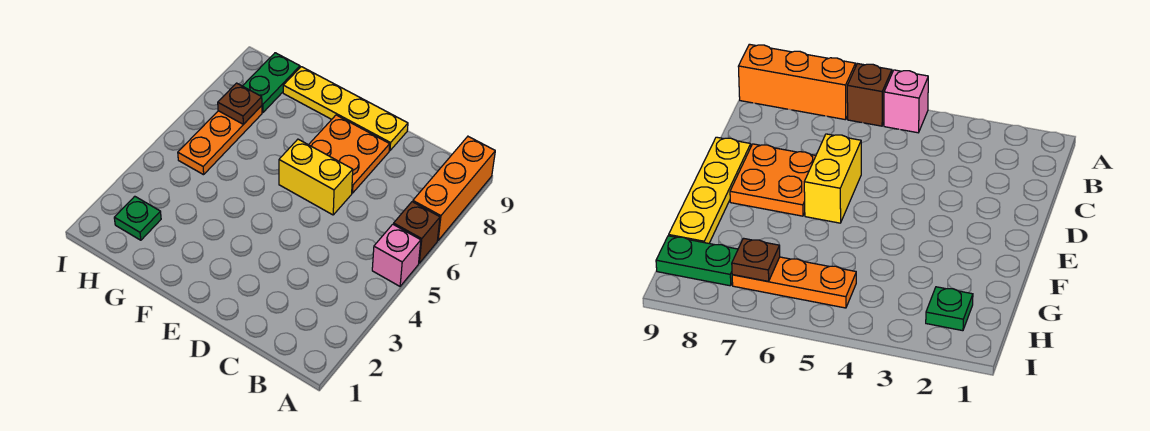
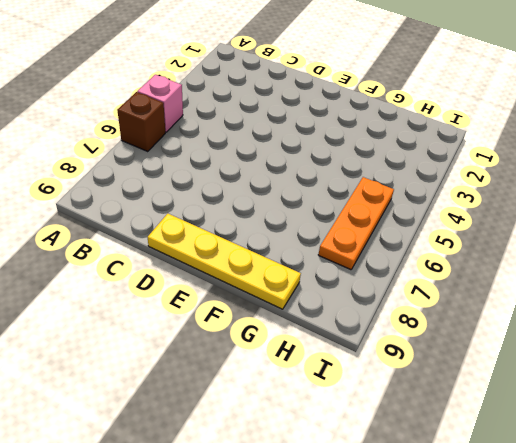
none -> orange 1x3 brick [413,136,495,240]
none -> yellow 1x2 brick [279,139,353,215]

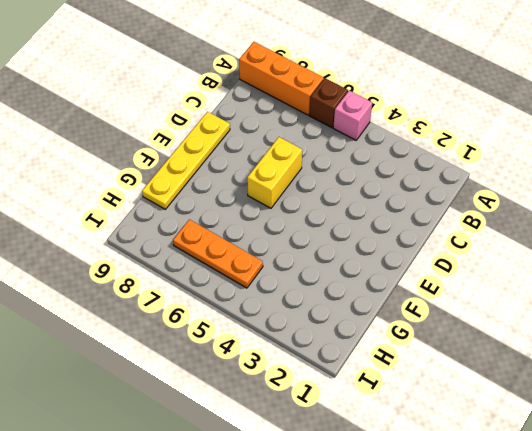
none -> orange 2x2 plate [309,115,390,193]
none -> green 1x1 plate [114,196,161,240]

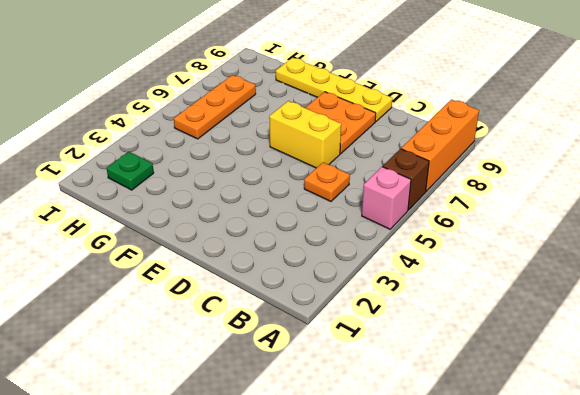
orange 1x1 plate [304,162,350,201] -> none
none -> green 1x2 plate [243,53,300,113]
none -> brown 1x1 plate [218,83,262,124]

